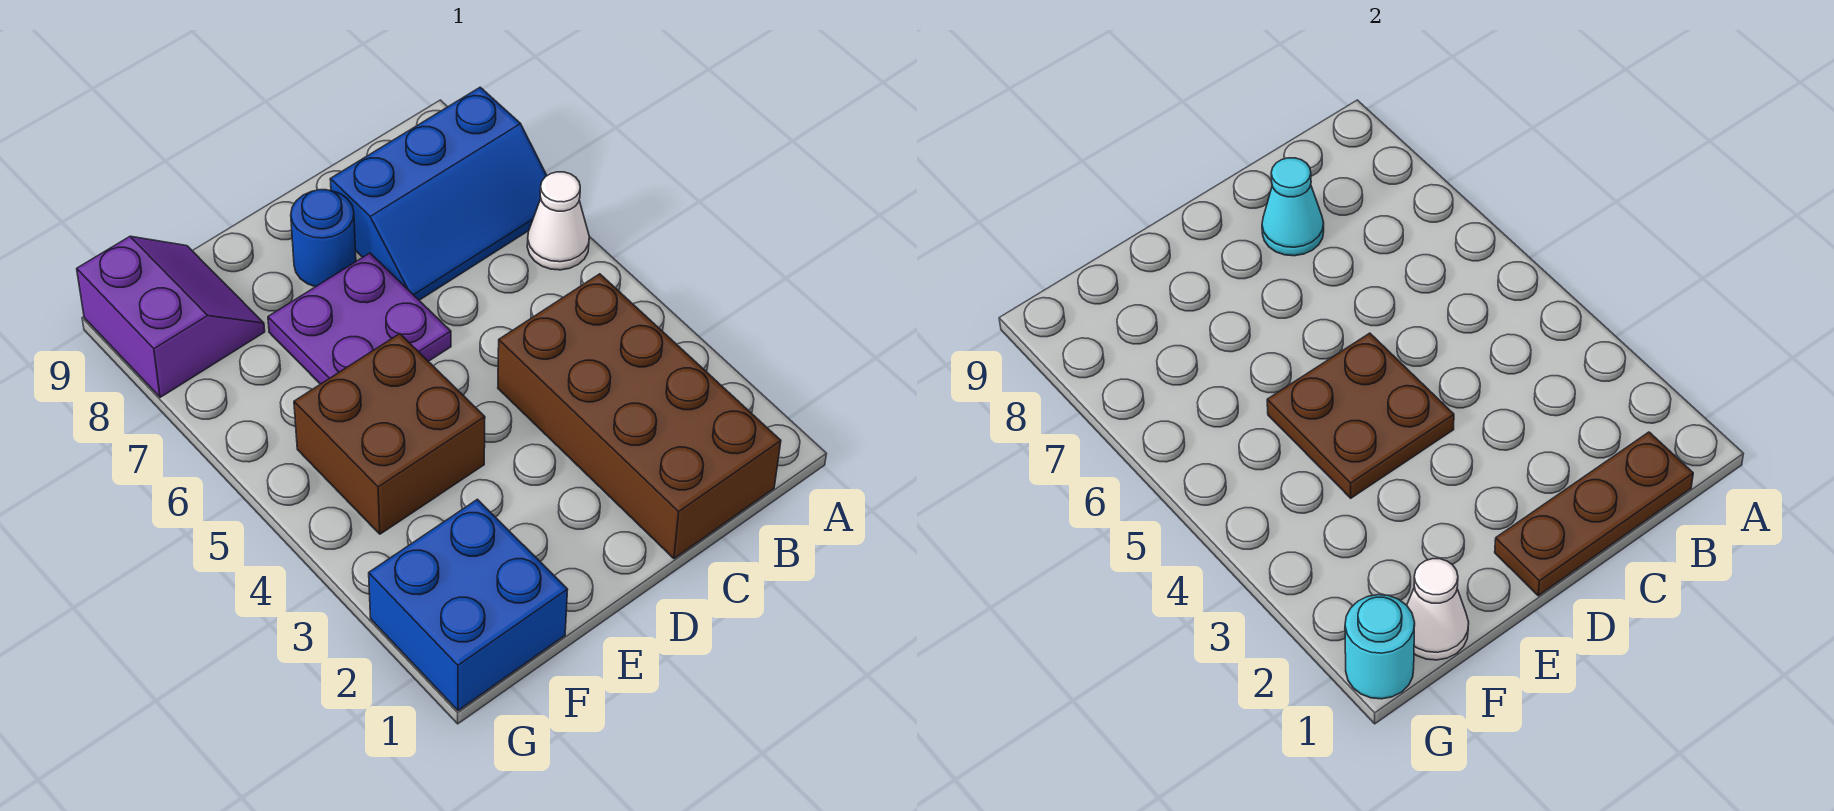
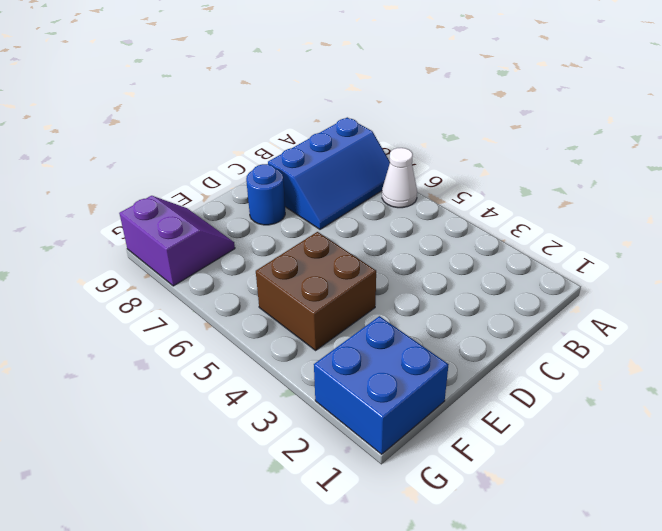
none -> brown 2x4 brick [498,274,781,559]
none -> purple 2x2 plate [268,253,451,384]
none -> brown 1x3 plate [1495,432,1693,596]

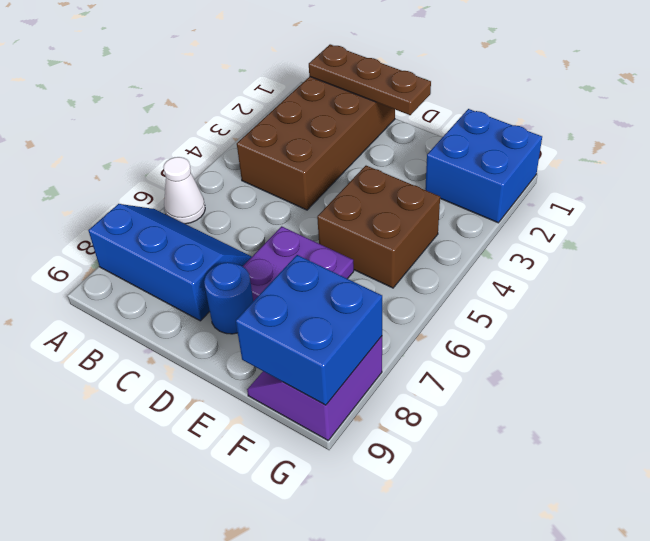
blue 2x2 brick [236,255,382,405] -> none
none -> cyan 1x1 cone [1262,158,1324,256]
none -> brown 2x2 plate [1267,333,1454,498]
none -> white 1x1 cone [1407,559,1469,660]

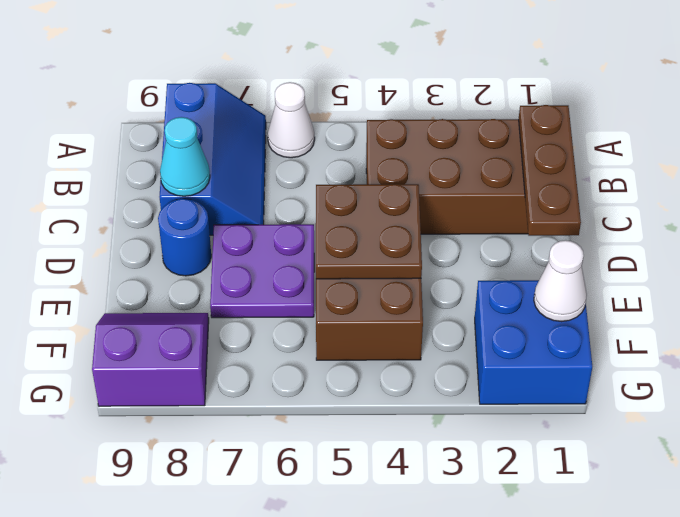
none -> cyan 1x1 round brick [1345,595,1415,699]

